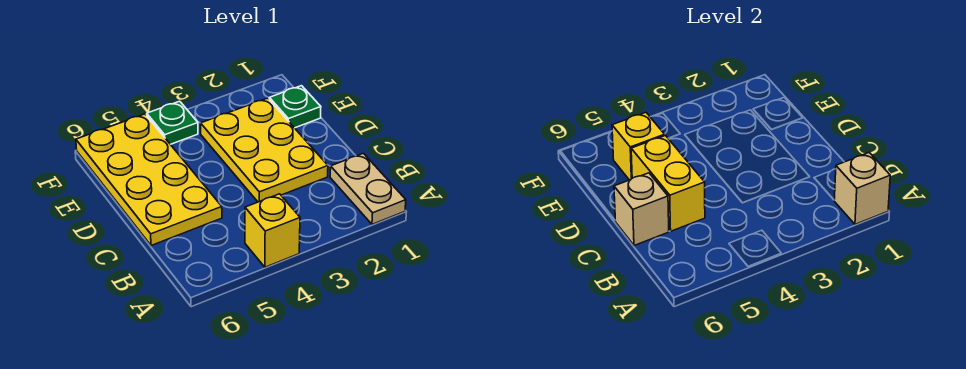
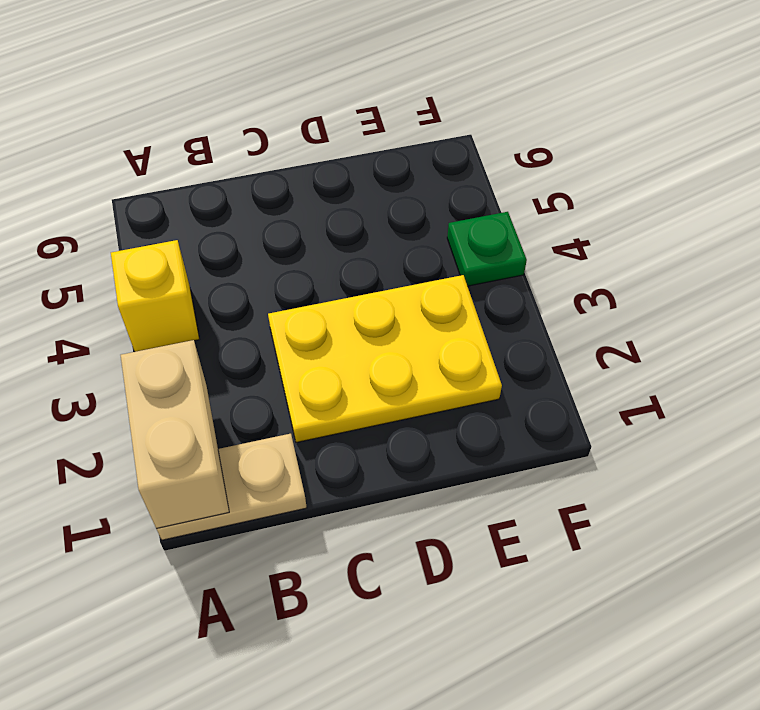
tan 1x2 brick [121,340,229,529] -> tan 1x1 brick [834,153,890,224]
none -> yellow 2x4 plate [76,114,222,246]
none -> green 1x1 plate [269,86,321,128]

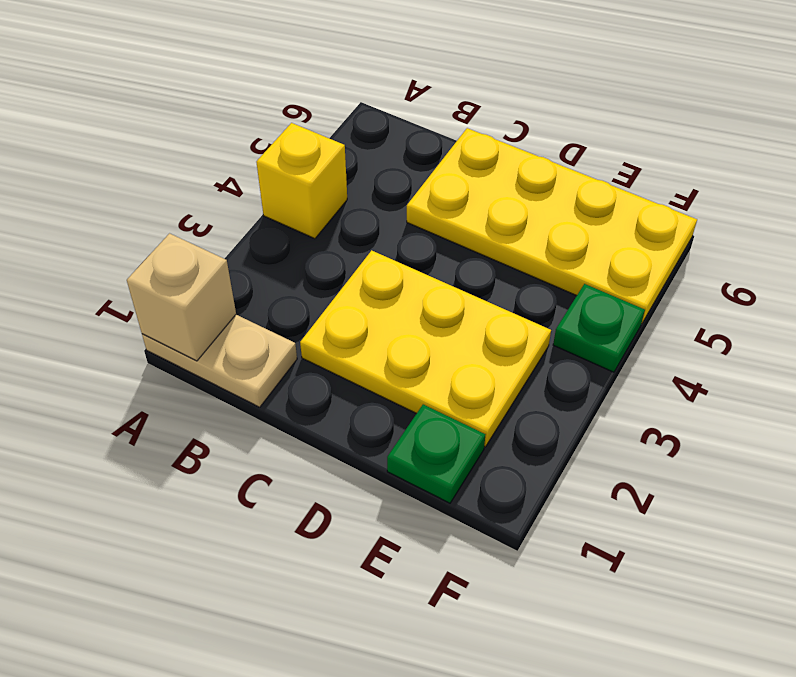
none -> yellow 1x2 brick [631,136,705,231]
none -> tan 1x1 brick [614,173,669,246]

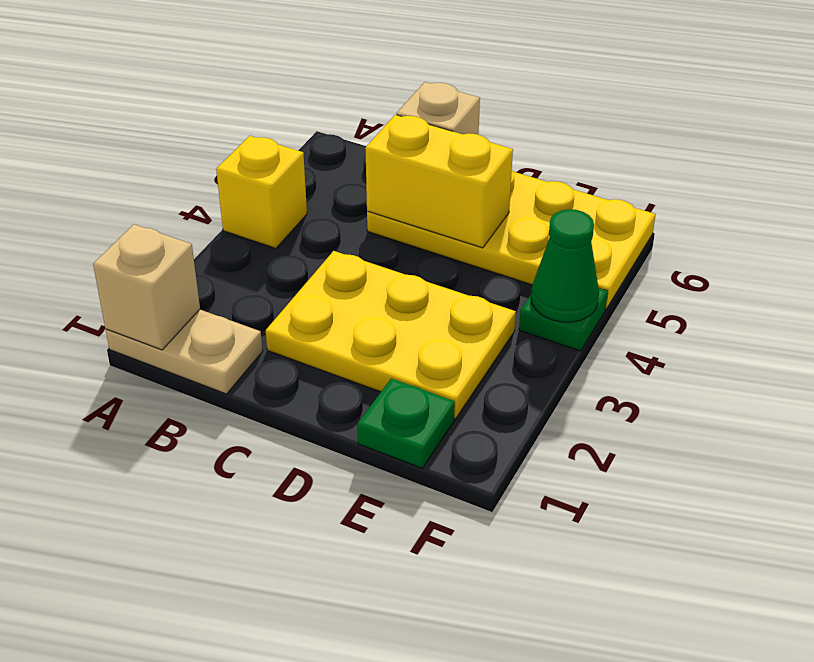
green 1x1 cone [531,209,599,322] -> none
none -> yellow 1x1 brick [612,113,665,180]

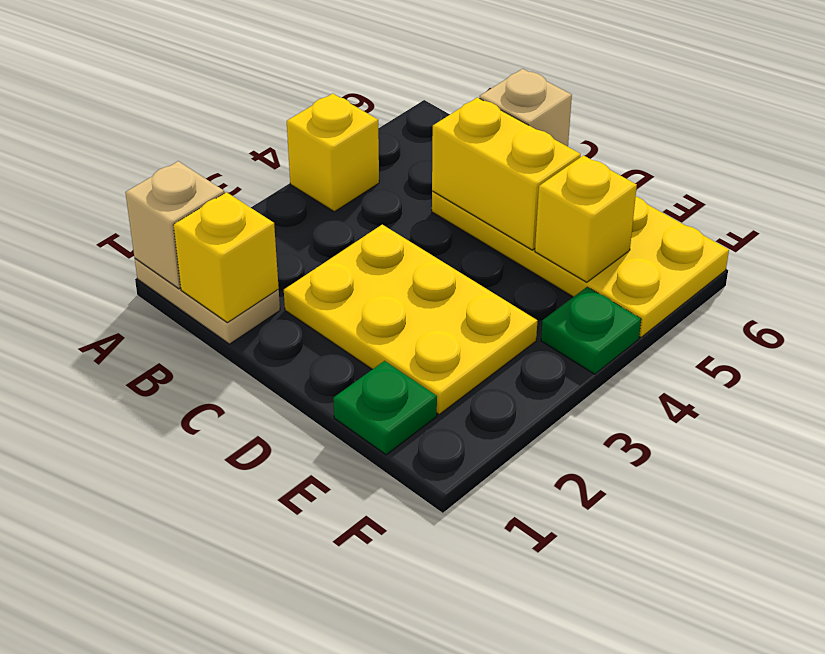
yellow 1x1 brick [174,192,279,323] -> none

